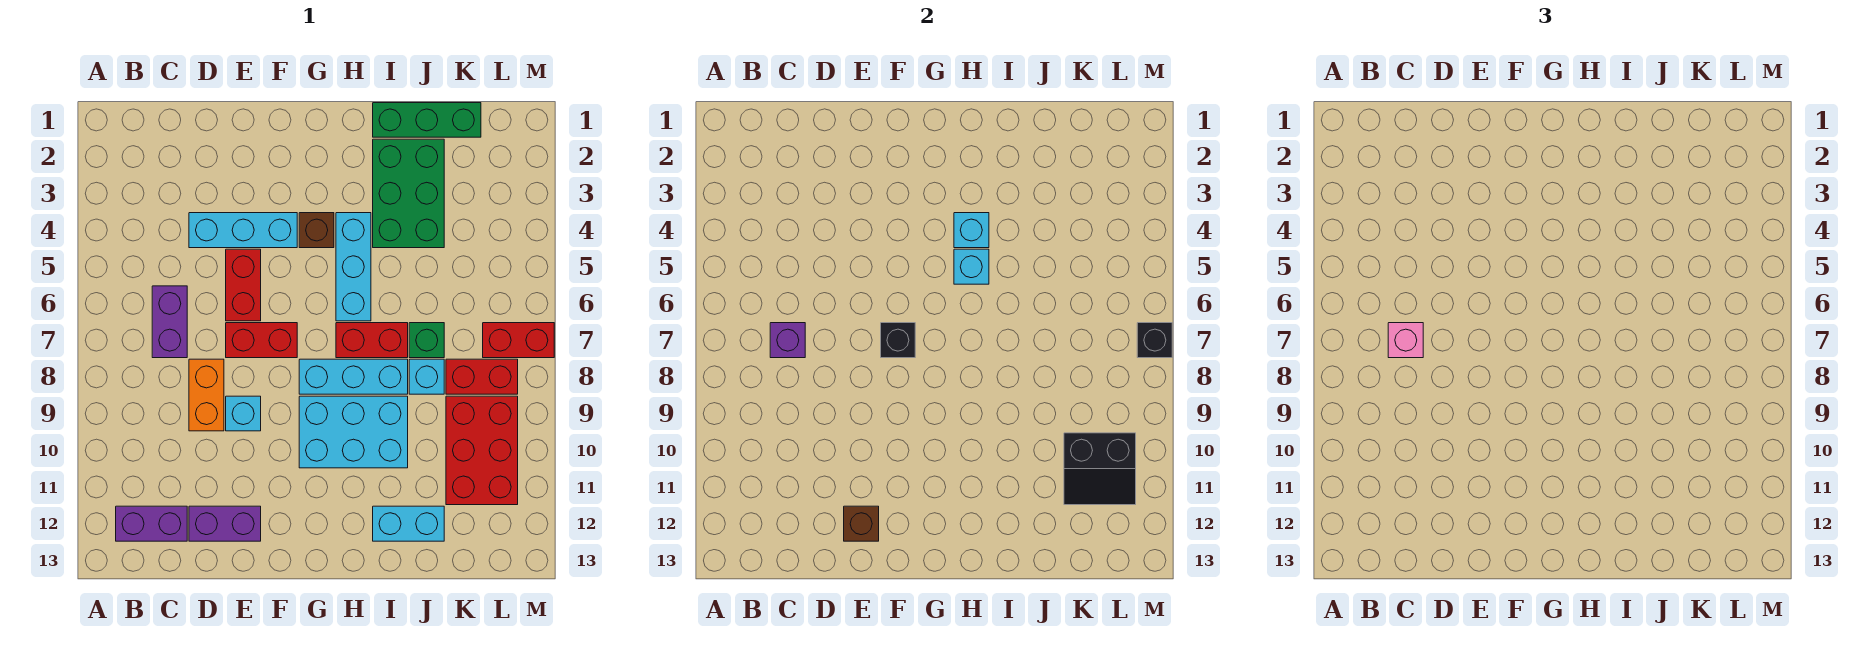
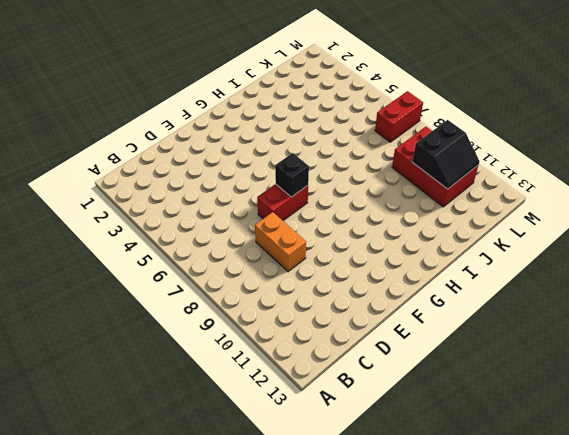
none -> purple 1x2 brick [116,506,187,541]
none -> purple 1x2 brick [152,286,187,358]
none -> cyan 1x3 brick [189,213,297,248]

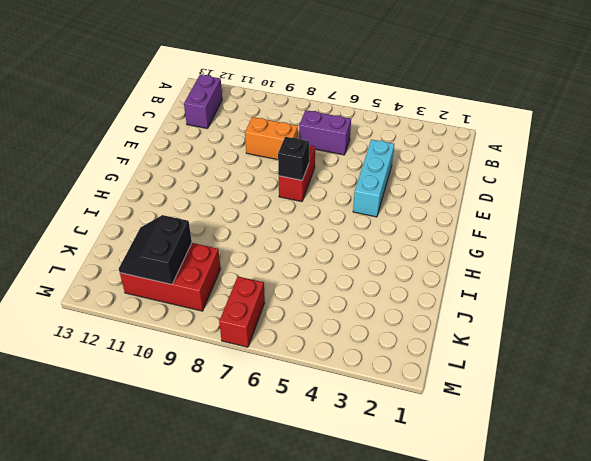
none -> purple 1x2 brick [189,506,261,541]
none -> red 1x2 brick [226,249,261,321]
none -> cyan 1x1 brick [226,396,261,431]

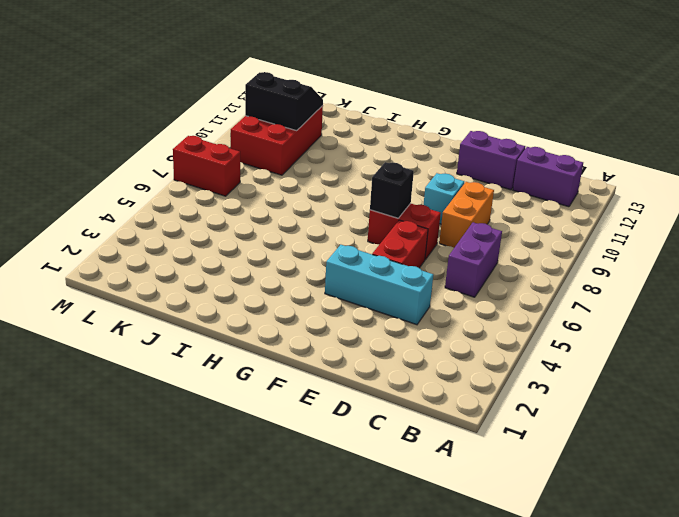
none -> brown 1x1 brick [299,213,334,248]
none -> cyan 1x3 brick [299,359,408,394]
none -> cyan 2x3 brick [299,396,408,468]

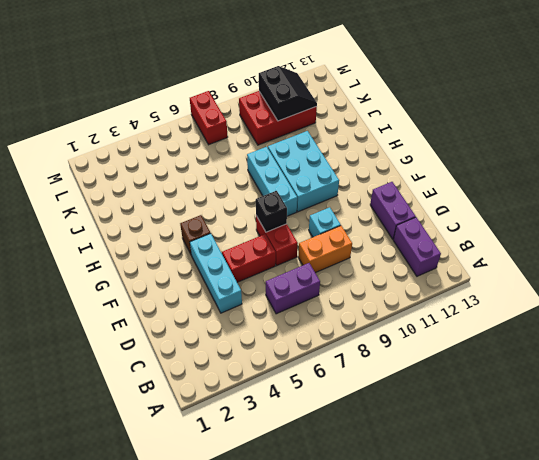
none -> cyan 1x3 brick [336,213,371,321]
none -> red 1x2 brick [336,323,408,358]
none -> green 1x3 brick [373,103,481,137]

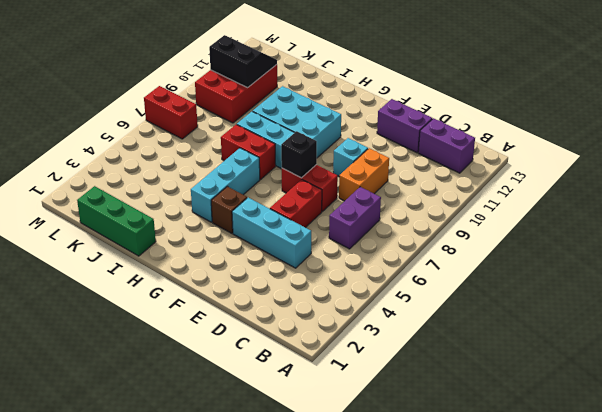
none -> green 2x3 brick [373,139,444,248]
none -> cyan 1x2 brick [373,506,444,541]
none -> green 1x1 brick [409,323,444,358]

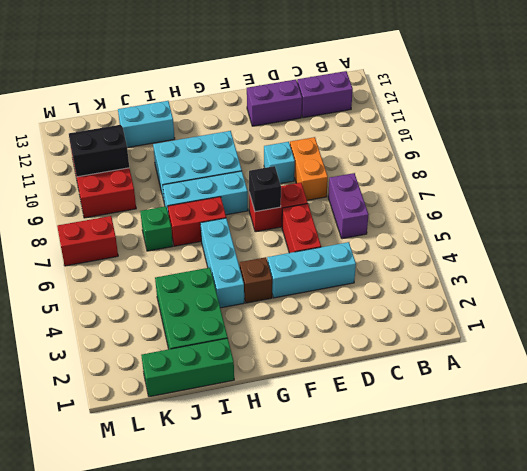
none -> cyan 1x1 brick [409,359,444,394]
none -> red 1x2 brick [446,359,518,394]
none -> purple 1x1 brick [770,323,805,358]

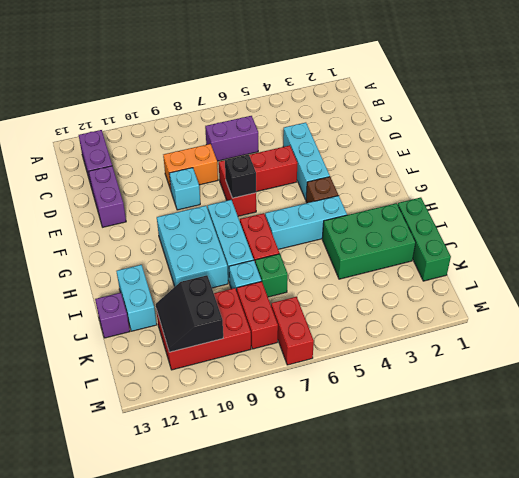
purple 1x1 brick [95,293,130,338] -> purple 1x1 brick moved to [770,323,805,358]
none -> brown 1x1 brick [844,506,879,541]
none -> cyan 1x1 brick [954,213,989,248]
none -> cyan 1x1 brick [954,249,989,284]

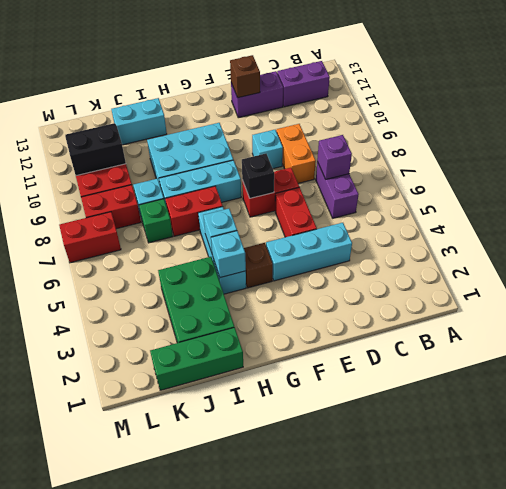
none -> black 1x1 brick [1137,323,1172,358]
none -> pink 1x1 brick [1388,323,1423,358]

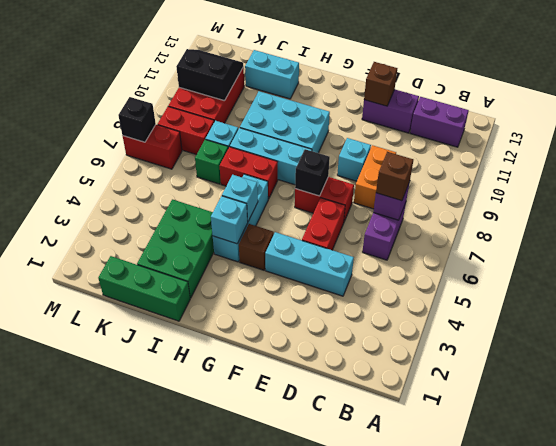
brown 1x1 brick [376,152,413,201] -> pink 1x1 brick [1388,323,1423,358]

